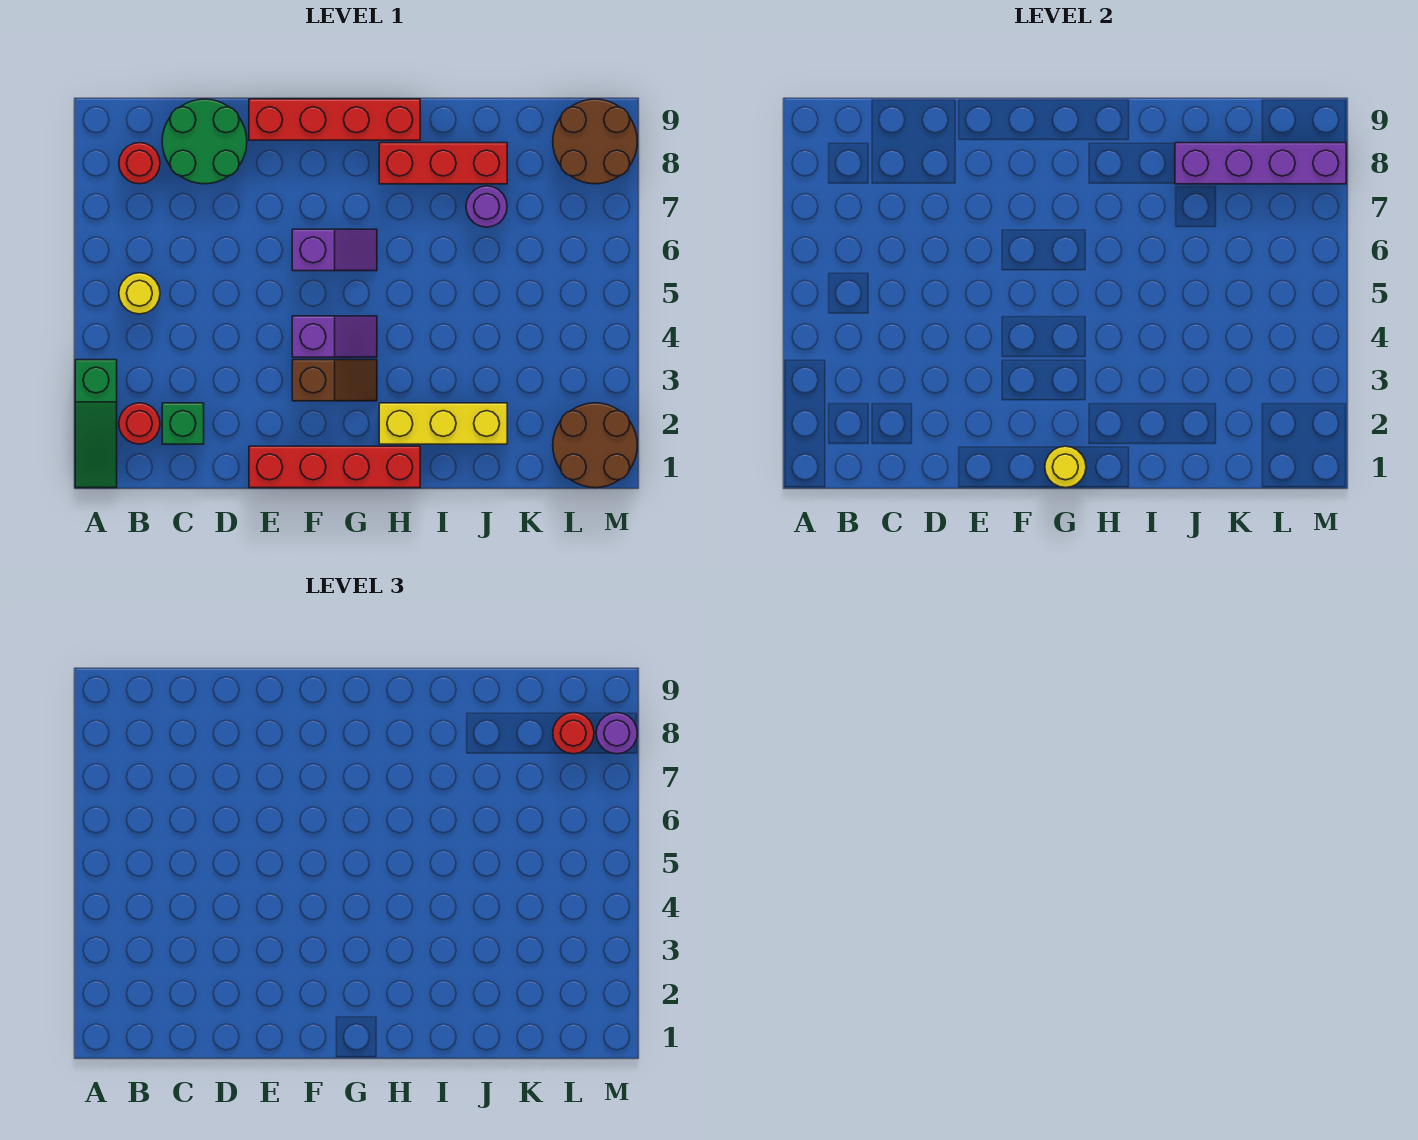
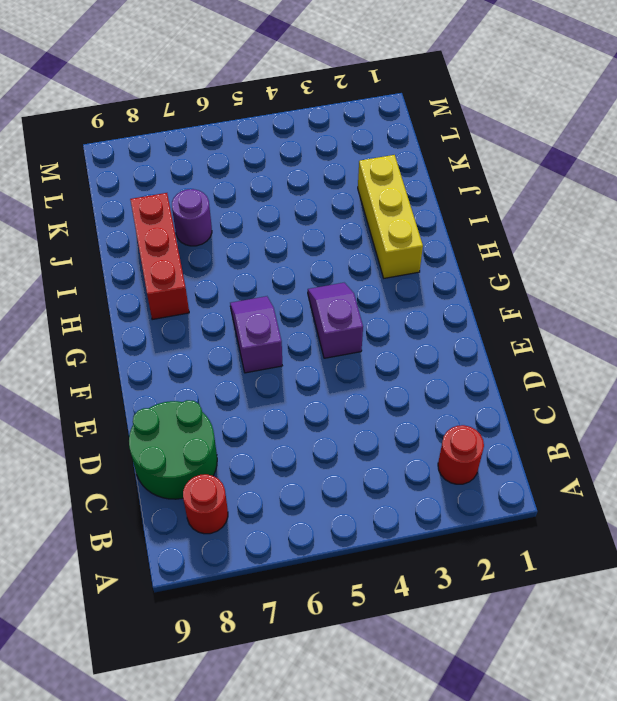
none -> green 1x3 slope [75,360,117,488]
none -> yellow 1x1 round brick [119,273,160,314]
none -> green 1x1 brick [162,403,204,444]

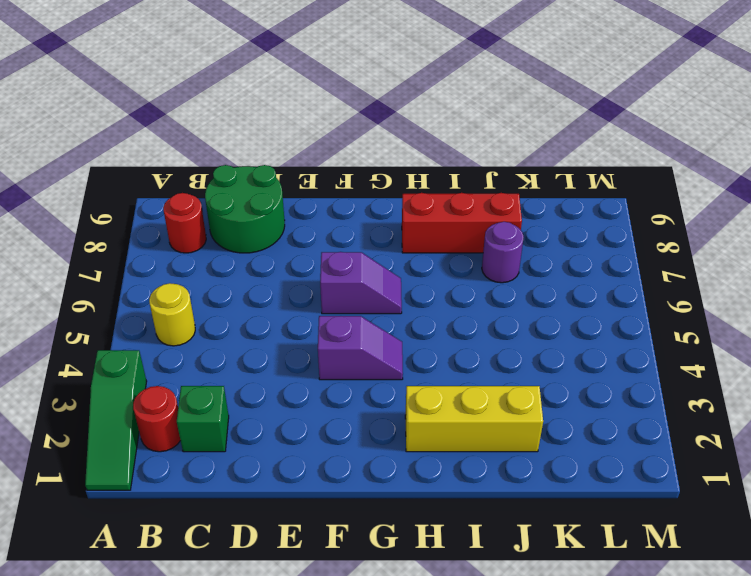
none -> red 1x4 brick [249,446,420,488]
none -> red 1x4 brick [249,99,420,140]
none -> brown 1x2 slope [292,360,377,401]

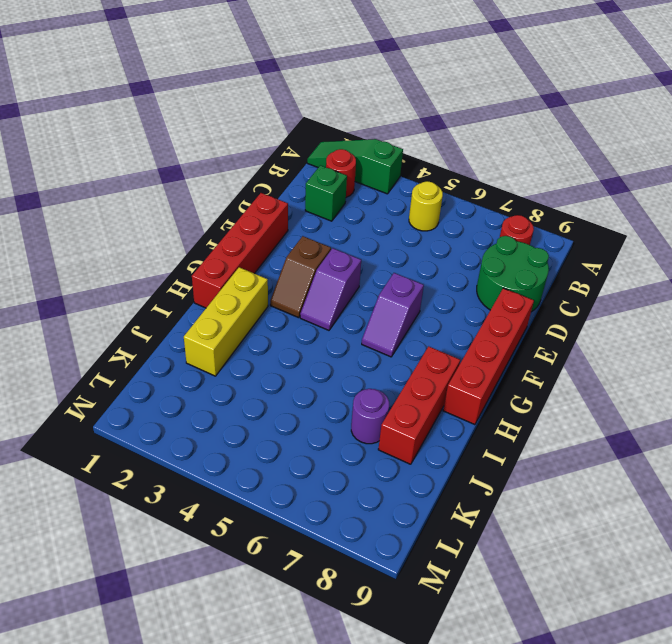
none -> brown 2x2 round brick [553,403,637,488]
none -> brown 2x2 round brick [553,99,637,184]
none -> yellow 1x1 round brick [1045,446,1086,488]

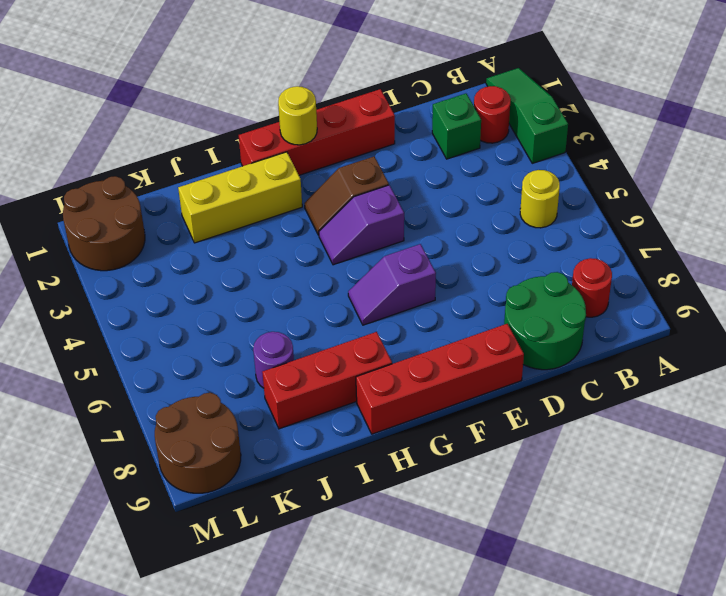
none -> purple 1x4 brick [1175,143,1346,184]
none -> red 1x1 round brick [553,713,594,754]
none -> purple 1x1 round brick [596,713,637,754]

